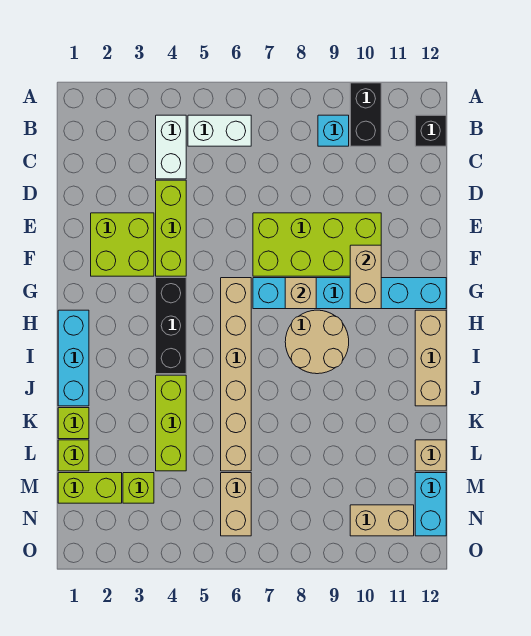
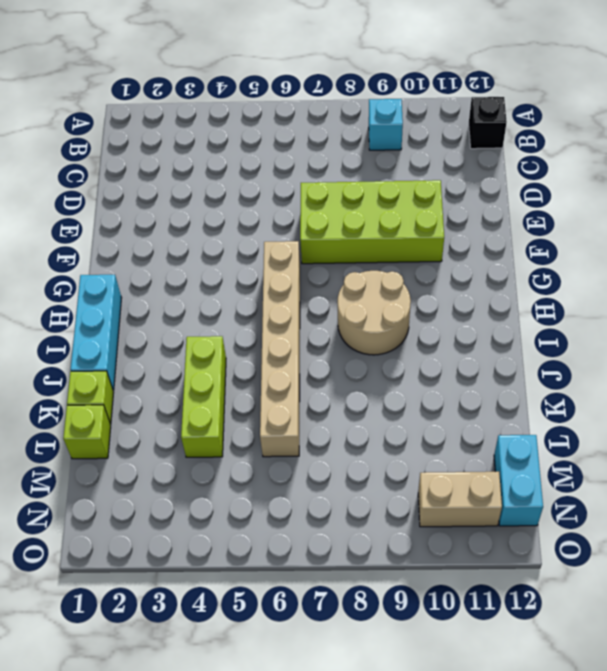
none -> black 1x2 brick [350,83,381,146]
none -> white 1x2 brick [156,115,186,179]
none -> white 1x2 brick [188,115,251,146]

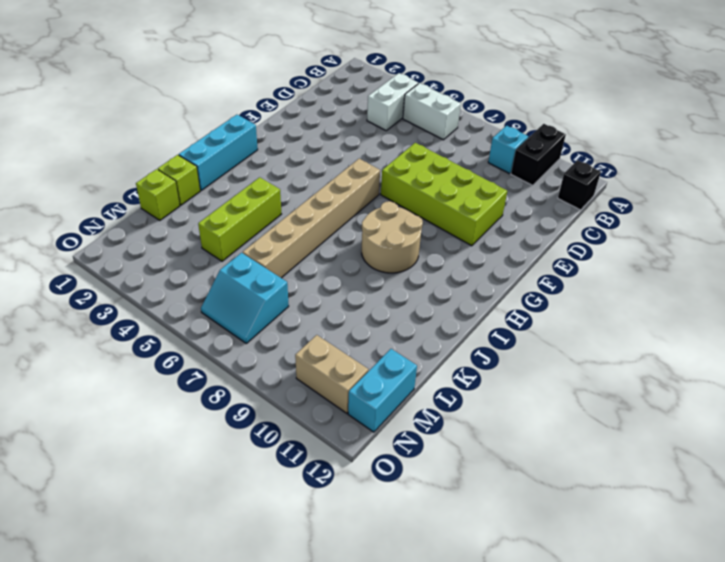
cyan 2x2 slope [201,253,289,343] -> tan 1x2 brick [221,473,251,536]
none -> lime 1x3 brick [156,180,186,276]
none -> lime 2x2 brick [91,213,154,276]
none -> black 1x3 brick [156,278,186,374]

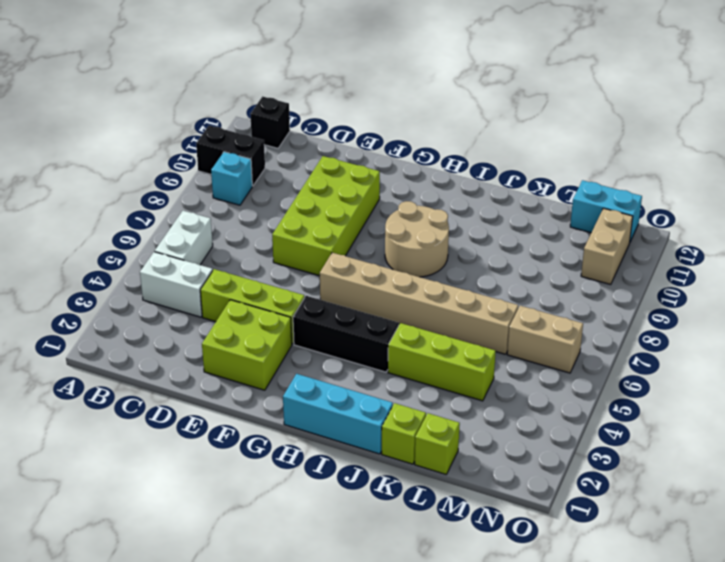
none -> cyan 1x6 brick [253,278,446,309]
none -> tan 1x3 brick [415,310,446,406]
none -> tan 1x1 brick [415,440,446,471]

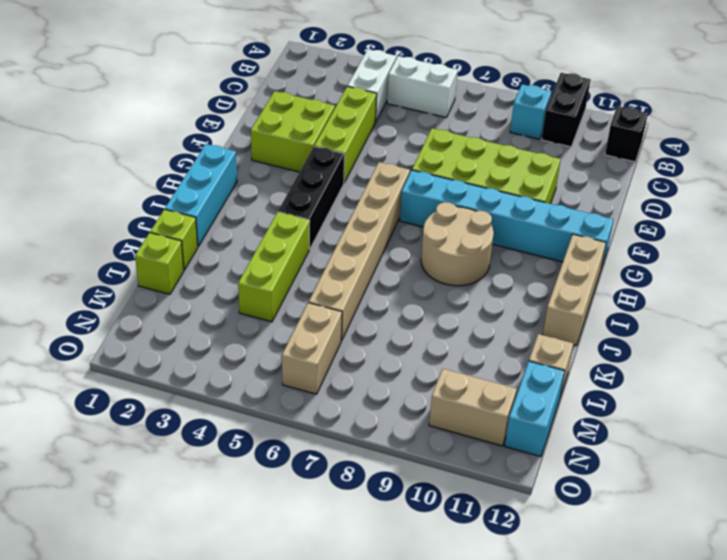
none -> lime 1x2 brick [58,473,122,503]
none -> lime 1x1 brick [123,473,154,503]
none -> tan 1x2 brick [350,245,381,309]

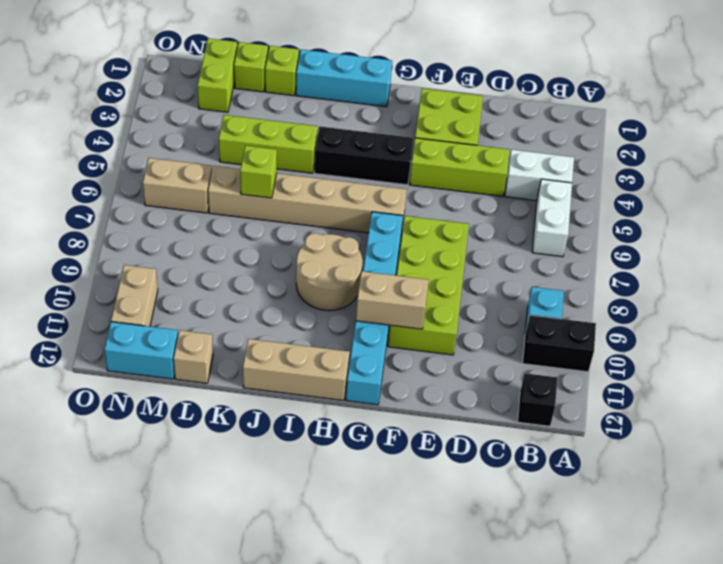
lime 1x1 brick [240,146,277,198] -> lime 1x1 brick moved to [123,473,154,503]
none -> tan 1x1 brick [285,278,316,309]

